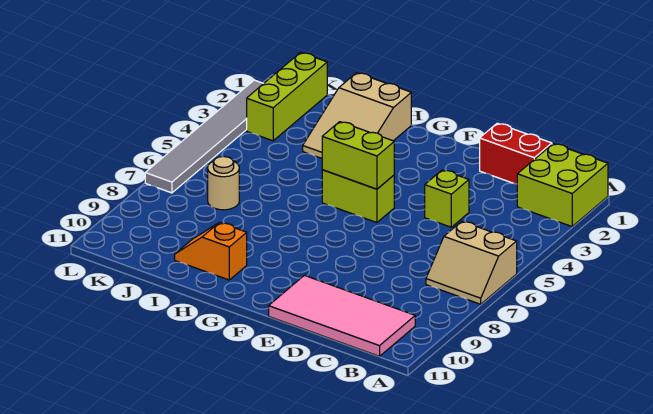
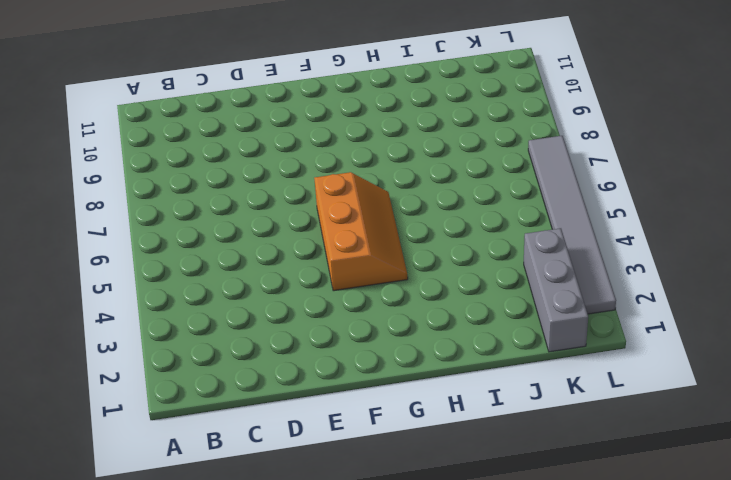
orange 2x3 slope [314,172,408,291] -> lime 1x2 brick [322,170,394,223]
grey 1x3 brick [524,228,588,352] -> lime 1x3 brick [247,52,327,141]
none -> lime 2x2 brick [517,144,608,226]
none -> tan 2x2 slope [426,221,517,304]
none -> pink 2x4 tile [269,275,415,356]

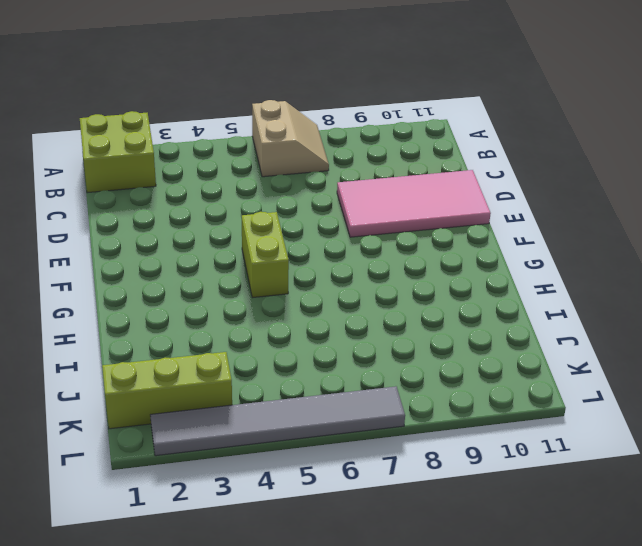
pink 2x4 tile [337,170,491,237] -> pink 2x4 tile turned to [269,275,415,356]
none -> red 1x2 brick [480,123,552,184]
none -> lime 1x1 brick [425,170,469,227]
none -> tan 2x3 slope [303,73,411,158]

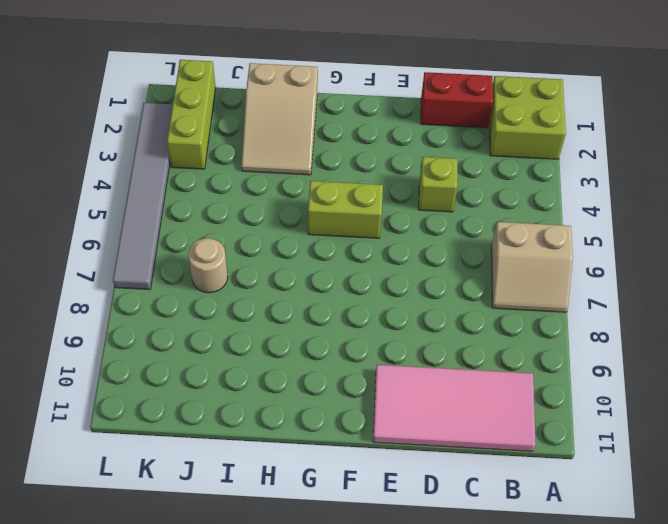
none -> orange 1x2 slope [175,223,247,280]
none -> lime 1x2 brick [322,122,394,189]

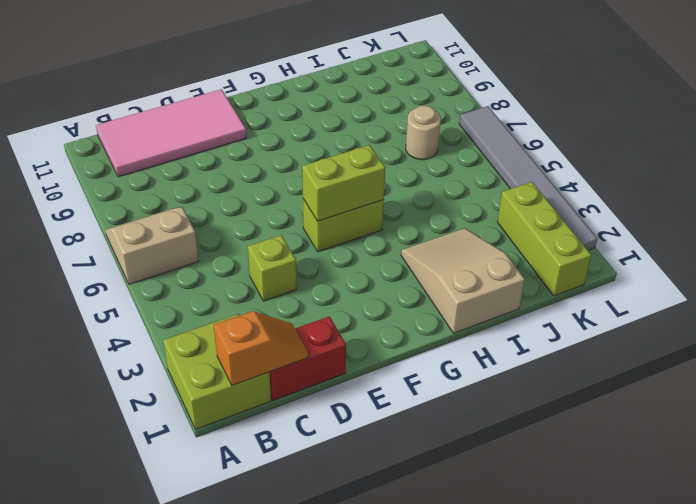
orange 1x2 slope [214,311,308,385] -> orange 1x2 slope moved to [175,223,247,280]

